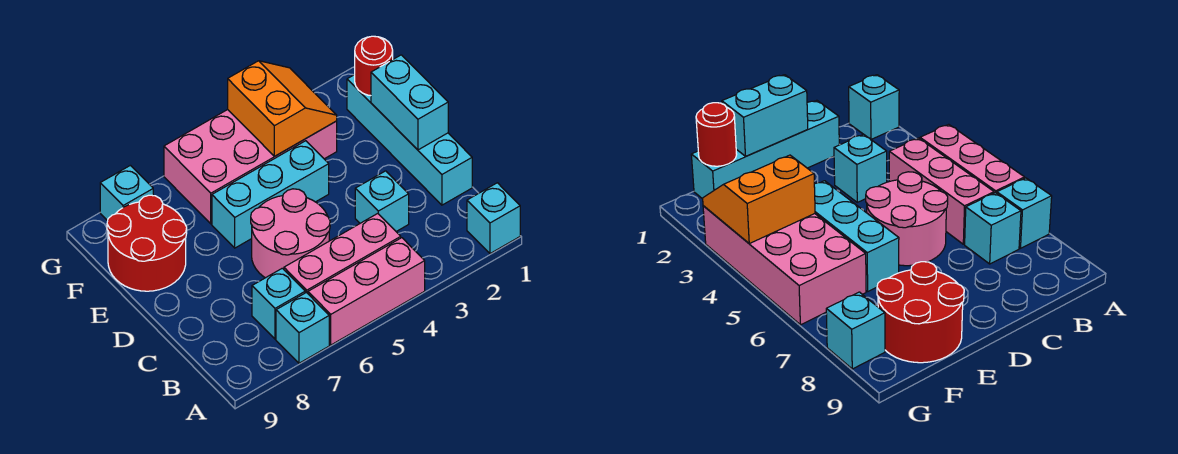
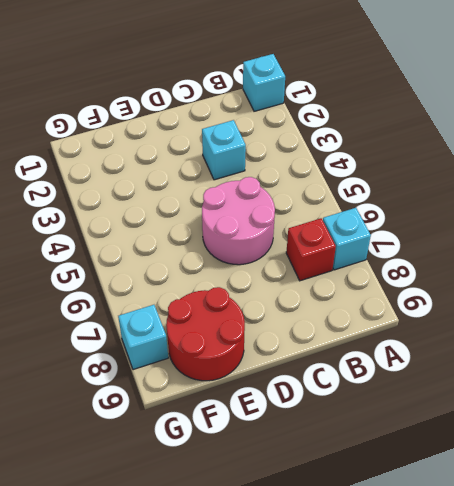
red 1x1 brick [286,218,336,281] -> cyan 1x1 brick [252,268,305,339]
none -> pink 1x3 brick [308,238,425,345]
none -> pink 1x3 brick [284,214,401,293]
none -> cyan 1x4 brick [347,75,472,205]

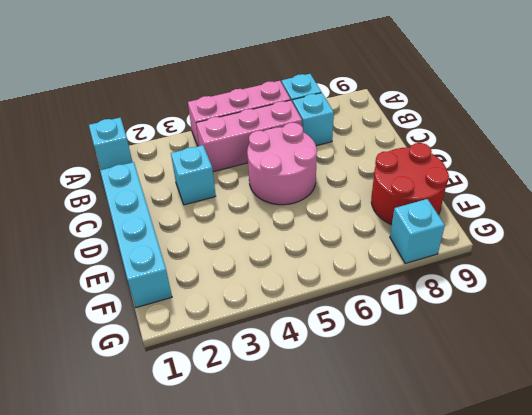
none -> cyan 1x3 brick [212,141,329,248]
none -> pink 2x4 brick [164,110,337,224]
none -> cyan 1x2 brick [371,55,448,150]

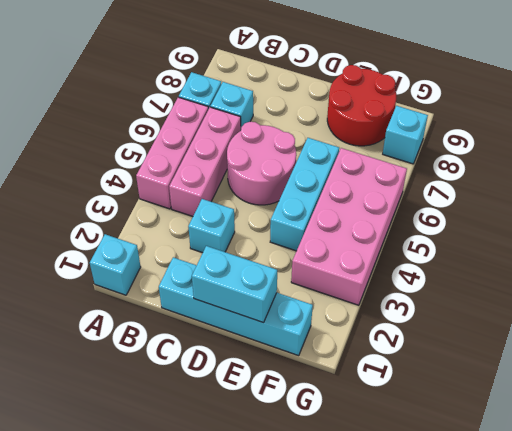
none -> red 1x1 round brick [355,36,393,96]
none -> orange 2x2 slope [228,61,337,156]

